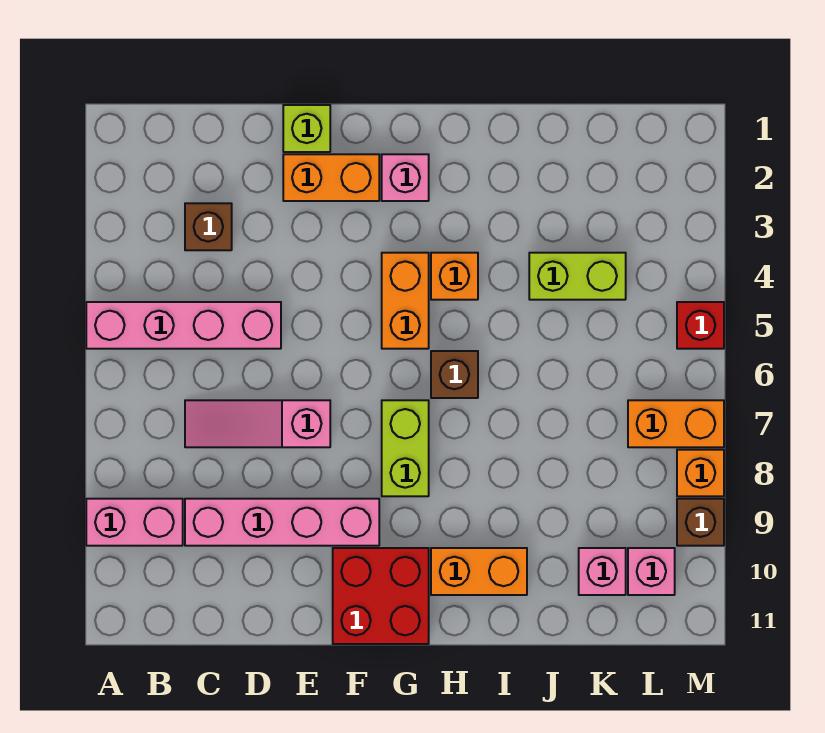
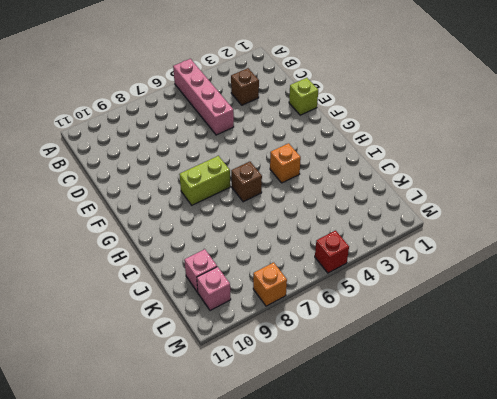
none -> pink 1x2 brick [86,499,183,546]
none -> pink 1x3 slope [185,400,330,447]
none -> pink 1x4 brick [185,499,379,546]

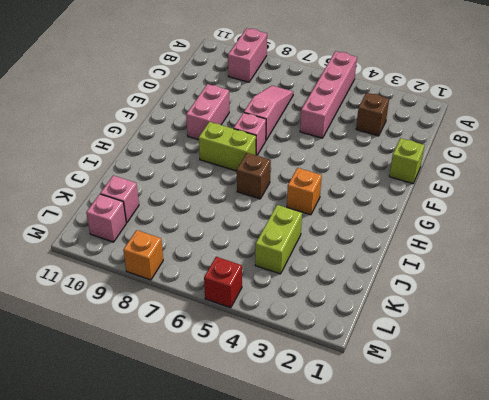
pink 1x2 brick [186,84,229,140] -> pink 1x4 brick [185,499,379,546]
pink 1x1 brick [234,113,266,155] -> pink 1x1 brick moved to [382,154,429,201]
none -> orange 1x2 brick [283,154,379,201]
none -> red 2x2 brick [333,548,429,644]
none -> orange 1x2 brick [382,253,429,349]

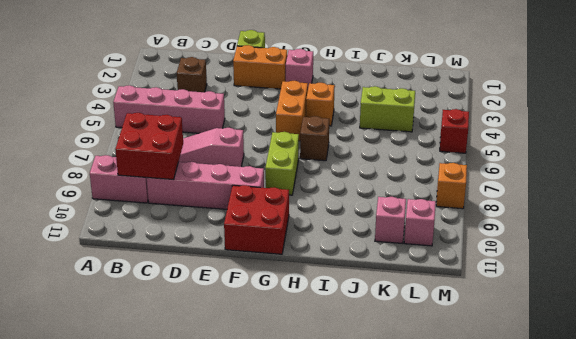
red 2x2 brick [115,113,183,180] -> none
none -> orange 1x2 brick [431,548,527,595]
none -> orange 1x2 brick [628,400,724,447]
none -> brown 1x1 brick [677,499,724,546]

